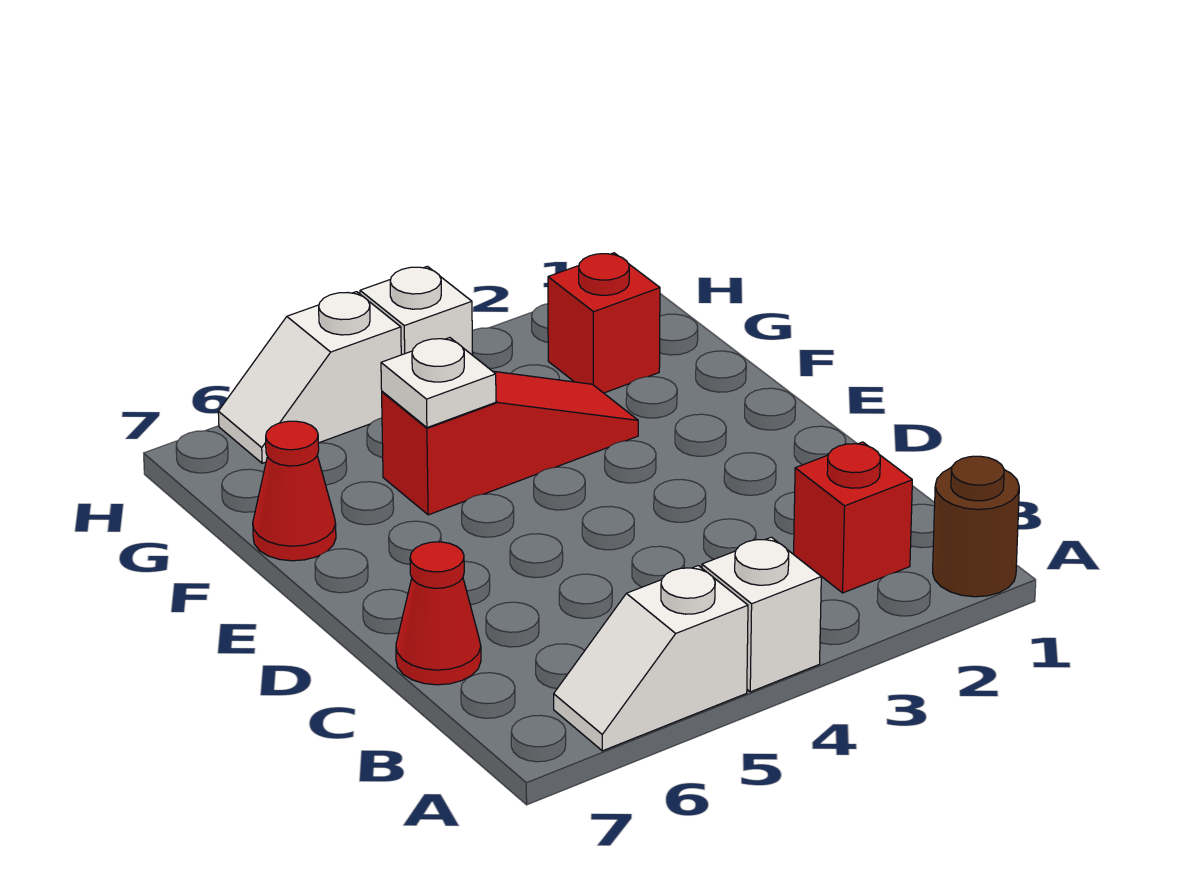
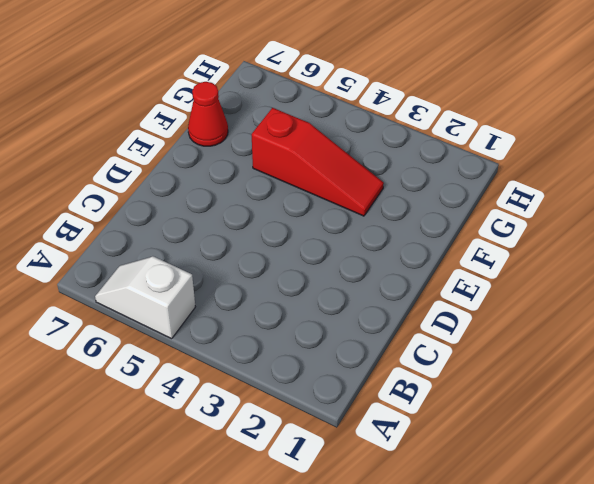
none -> brown 1x1 round brick [933,456,1019,597]
none -> white 1x1 brick [702,537,821,692]

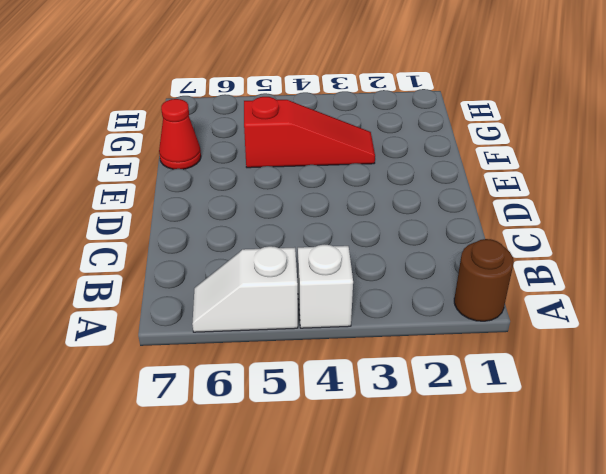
none -> red 1x1 brick [794,442,912,593]
none -> red 1x1 cone [396,542,481,685]

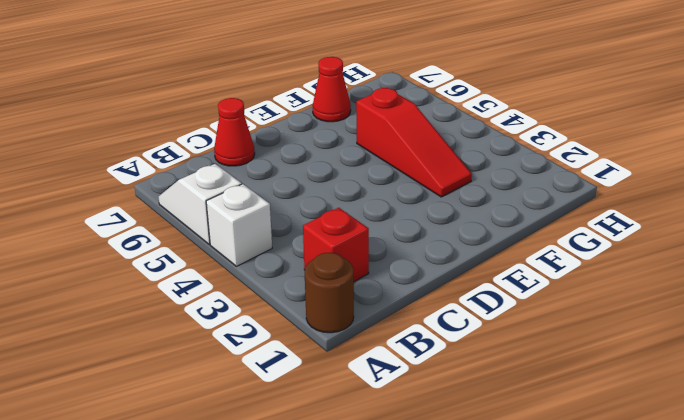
none -> red 1x1 brick [548,253,660,393]
none -> white 1x1 brick [360,266,473,355]

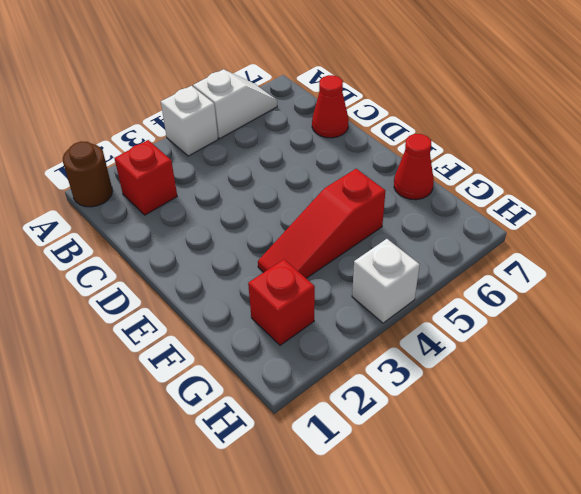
none -> white 1x2 slope [218,292,401,463]
none -> white 1x1 plate [381,338,496,428]

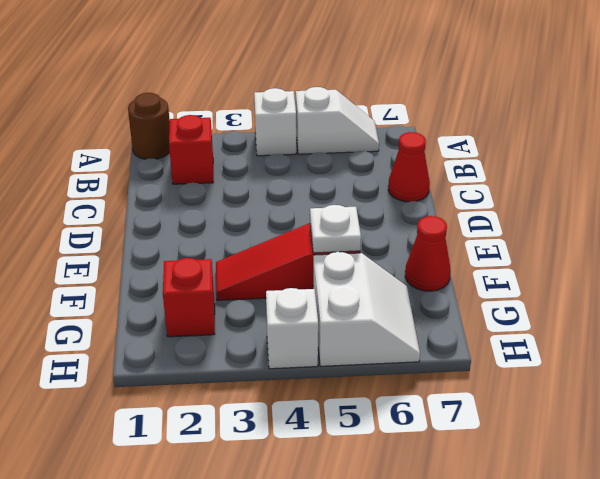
white 2x2 slope [313,252,420,366] -> white 1x2 slope [218,292,401,463]

